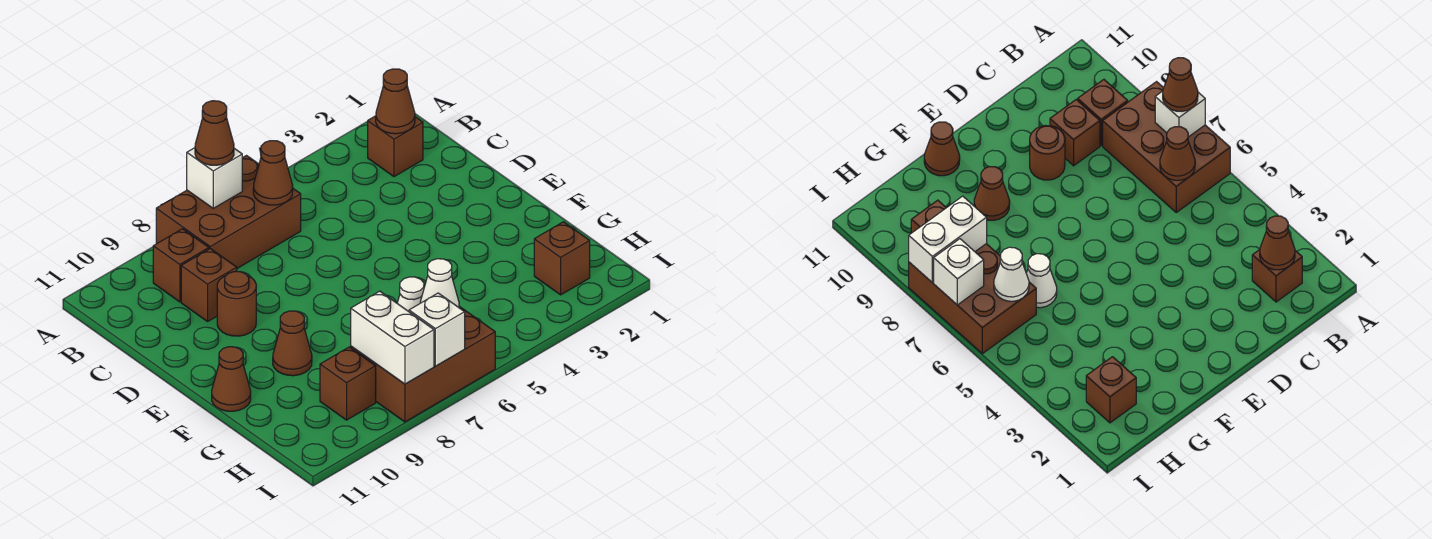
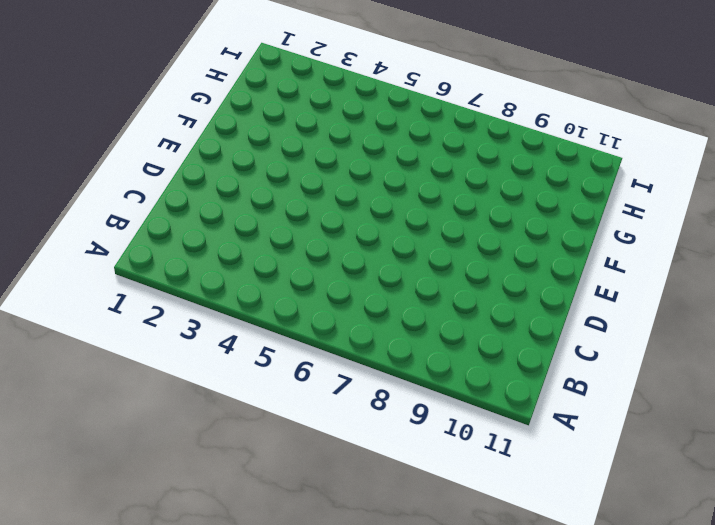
none -> brown 2x3 brick [156,156,301,268]
none -> brown 1x1 brick [368,116,423,177]
none -> brown 1x1 brick [153,229,209,302]

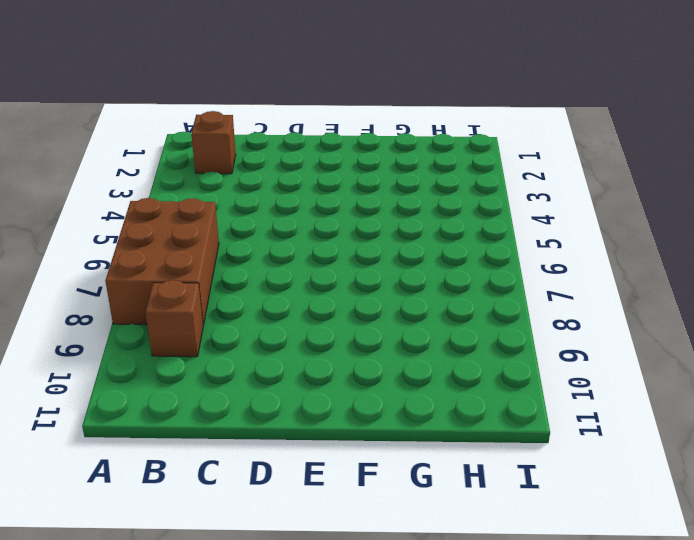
none -> brown 1x1 brick [181,249,237,321]
none -> brown 1x1 round brick [217,272,256,336]
none -> brown 1x1 cone [273,311,312,376]

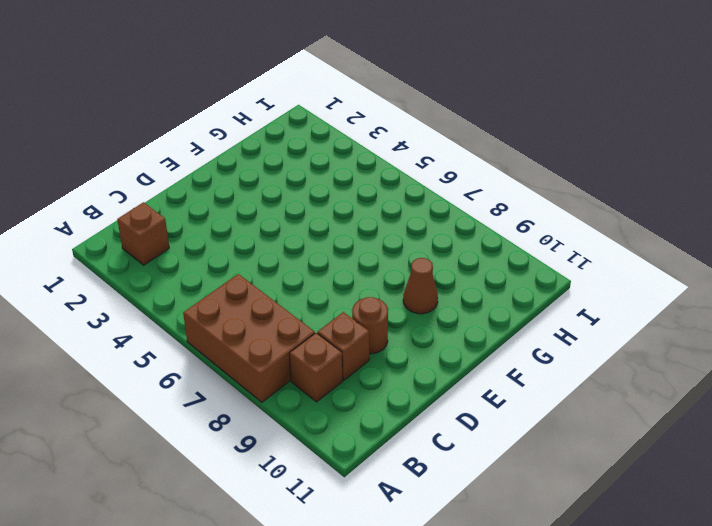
none -> brown 1x1 cone [212,347,251,411]
none -> white 1x1 cone [397,277,424,311]
none -> brown 1x1 brick [534,222,590,295]

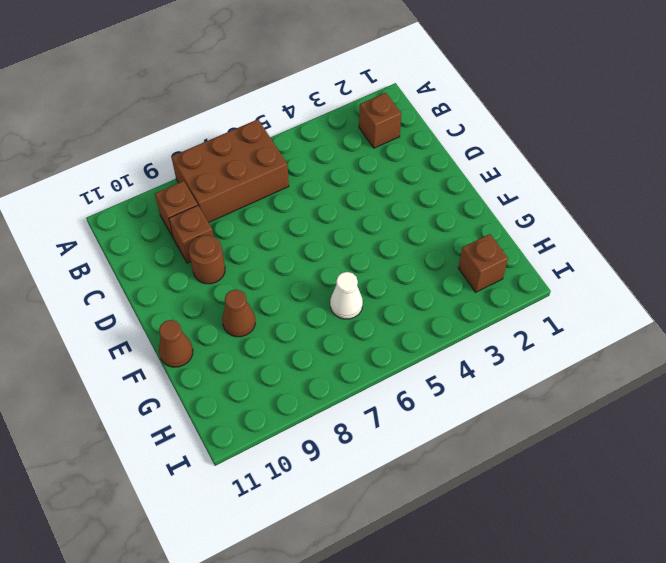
none -> brown 2x3 brick [351,306,495,422]
none -> brown 1x1 brick [320,347,376,420]
none -> white 1x1 brick [187,148,242,208]

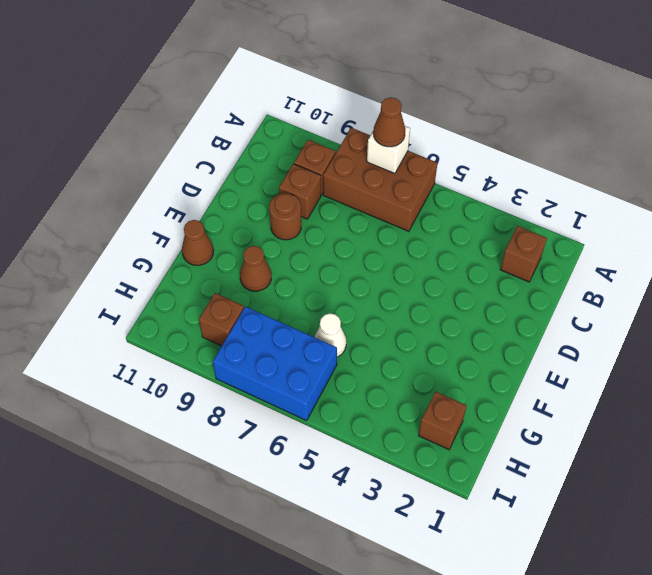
blue 2x3 brick [213,307,337,421] -> brown 2x3 brick [351,306,495,422]
none -> brown 1x1 cone [376,69,415,134]
none -> brown 1x1 cone [253,141,293,205]
none -> white 1x1 cone [420,259,459,307]

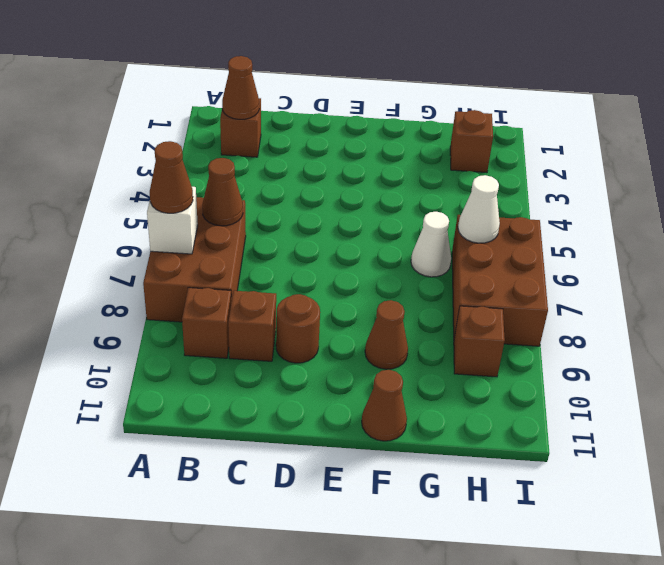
none -> white 1x2 brick [351,291,434,384]
none -> white 1x1 brick [409,293,465,366]

